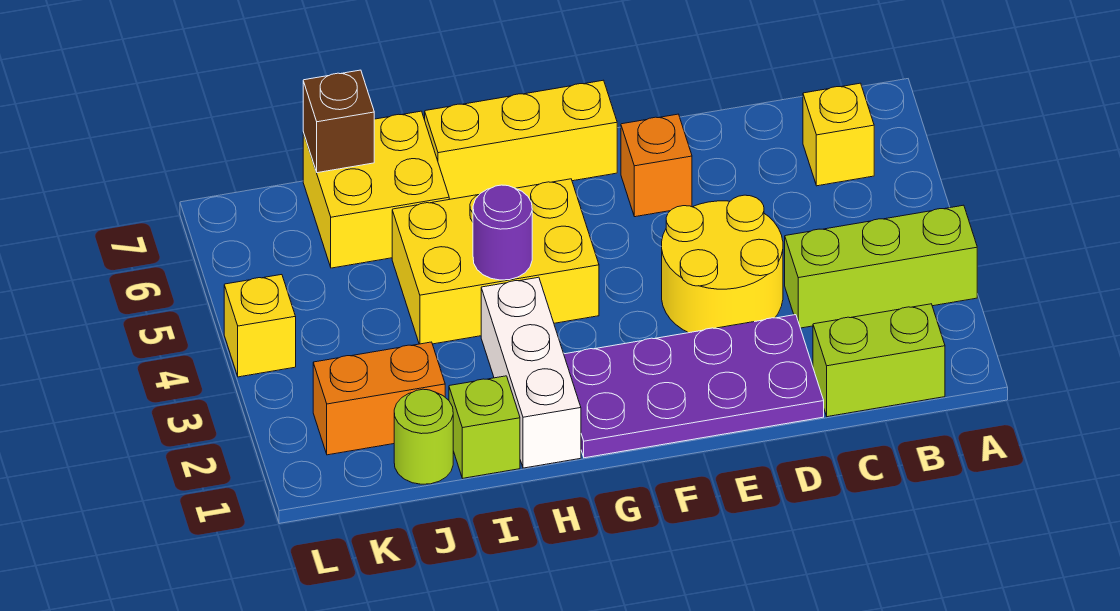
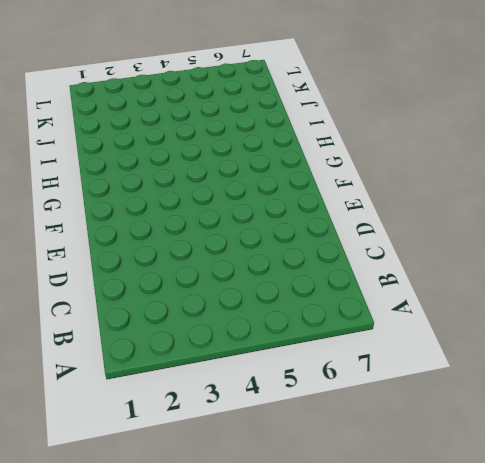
none -> lime 1x3 brick [785,205,977,328]
none -> lime 1x2 brick [813,304,945,417]
none -> yellow 1x1 brick [803,83,874,186]

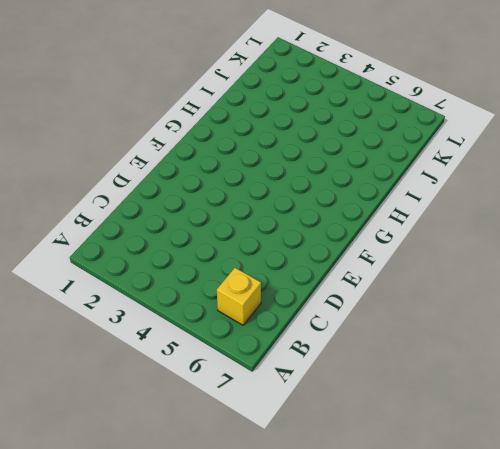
none -> lime 1x3 brick [785,205,977,328]
none -> lime 1x2 brick [813,304,945,417]
none -> purple 2x4 plate [564,315,824,458]

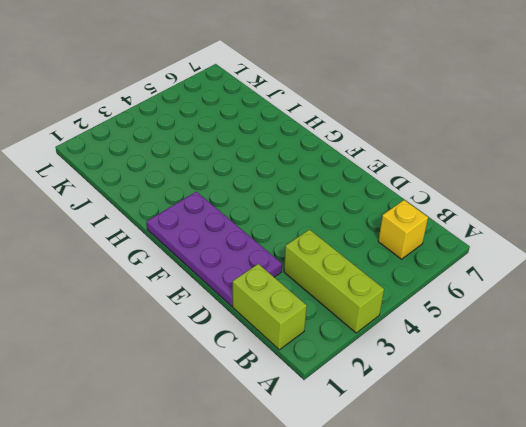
none -> yellow 2x2 round brick [662,195,783,333]
none -> orange 1x1 brick [621,114,692,217]
none -> yellow 1x3 brick [425,80,617,199]

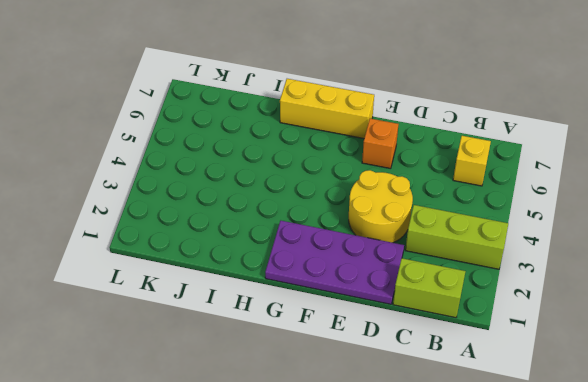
none -> yellow 2x3 brick [392,179,599,344]
none -> white 1x3 brick [481,277,581,468]
none -> lime 1x1 brick [449,376,520,478]

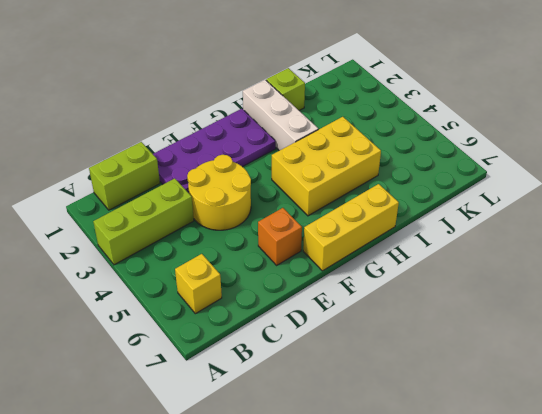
none -> yellow 2x2 brick [303,111,449,268]
none -> lime 1x1 round brick [394,389,453,484]
none -> orange 1x2 brick [313,342,445,455]

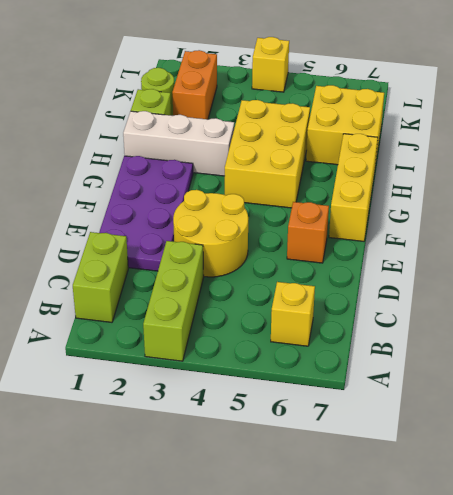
none -> purple 1x1 round brick [473,185,532,280]
none -> brown 1x1 brick [303,70,374,173]

